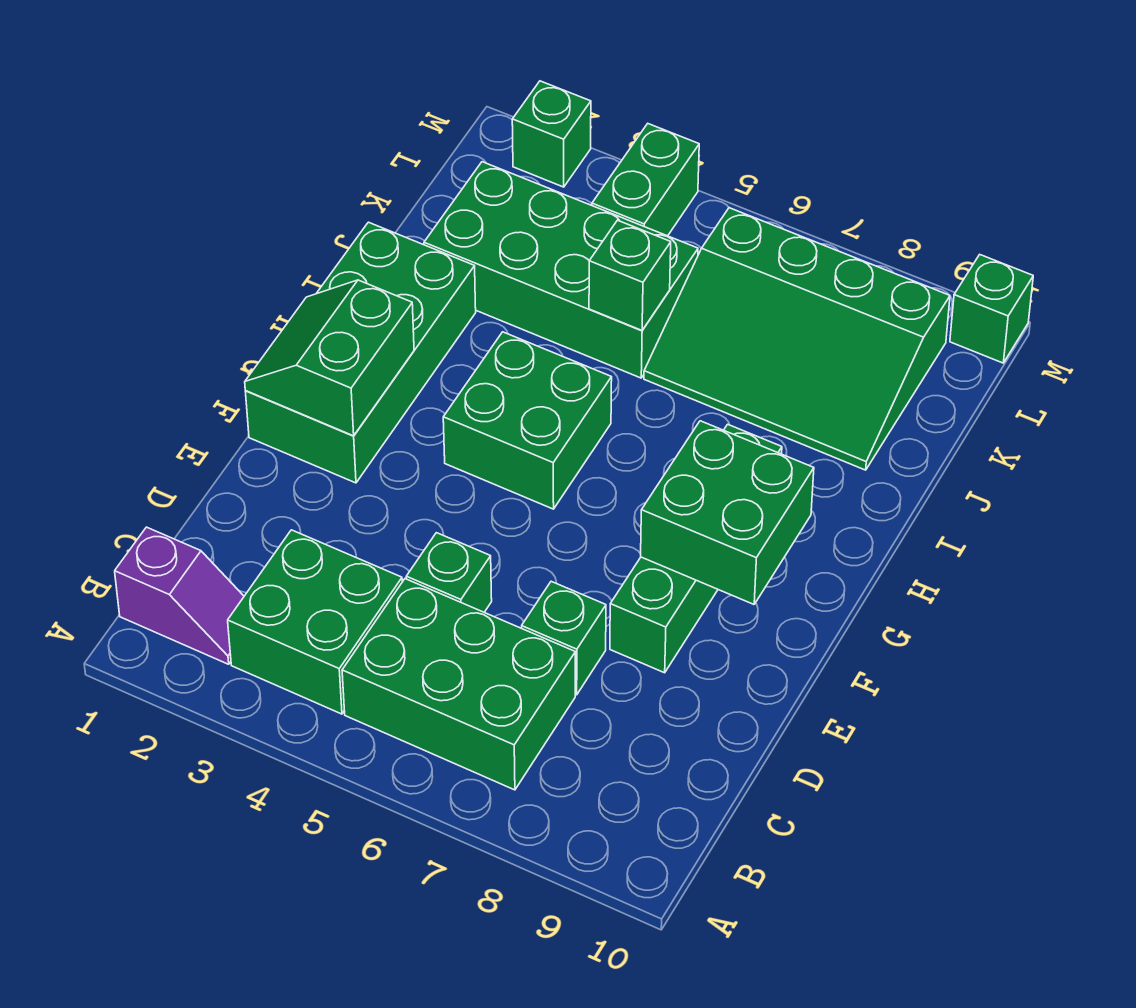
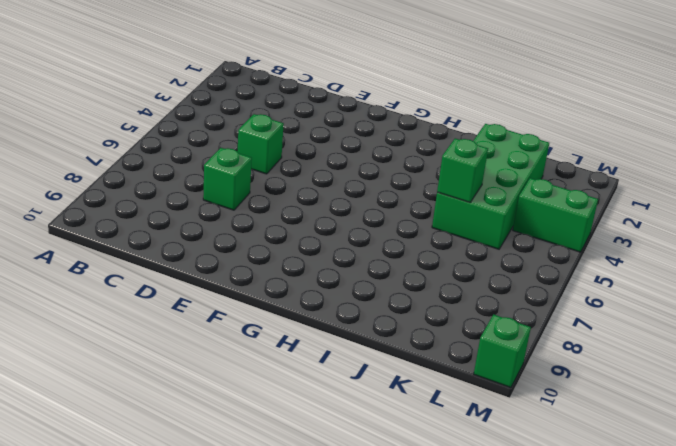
none -> purple 1x2 slope [115,527,244,664]
none -> green 2x2 brick [228,530,402,714]
none -> green 2x3 brick [342,579,575,790]

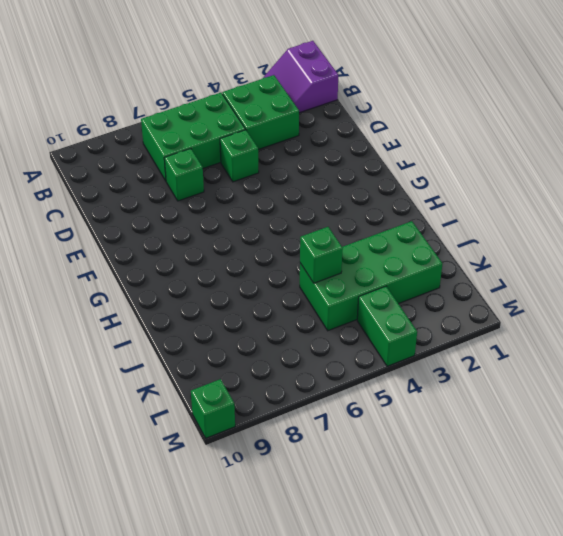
purple 2x2 slope [263,41,338,113] -> purple 1x2 slope [115,527,244,664]
none -> green 1x4 brick [610,424,782,673]
none -> green 2x4 brick [245,222,476,483]
none -> green 2x2 brick [443,332,612,509]

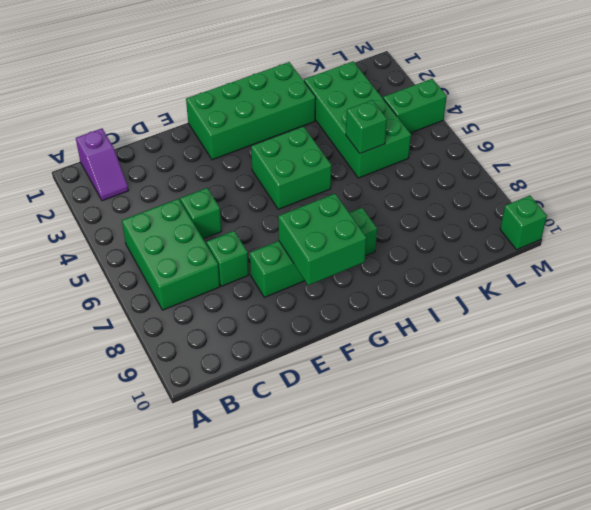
none -> green 2x2 brick [228,530,402,714]
none -> green 3x4 slope [644,208,950,470]
none -> green 1x1 brick [512,81,591,187]

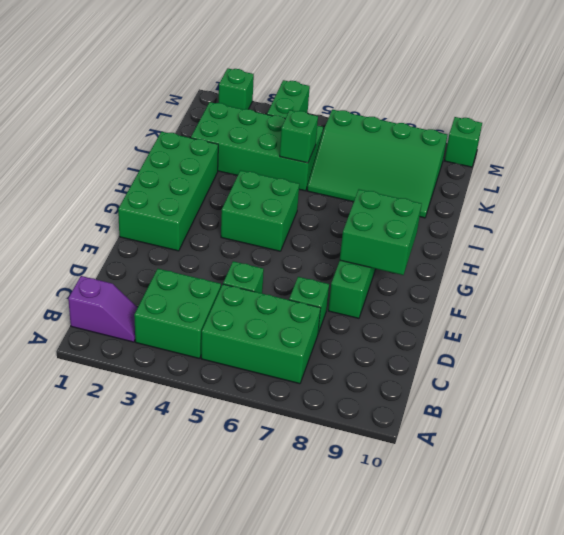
none -> green 2x2 slope [245,280,414,436]

